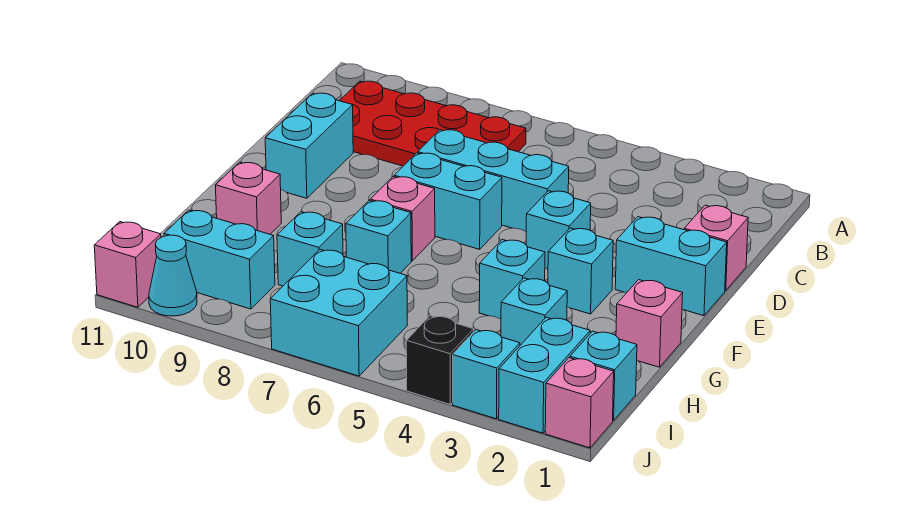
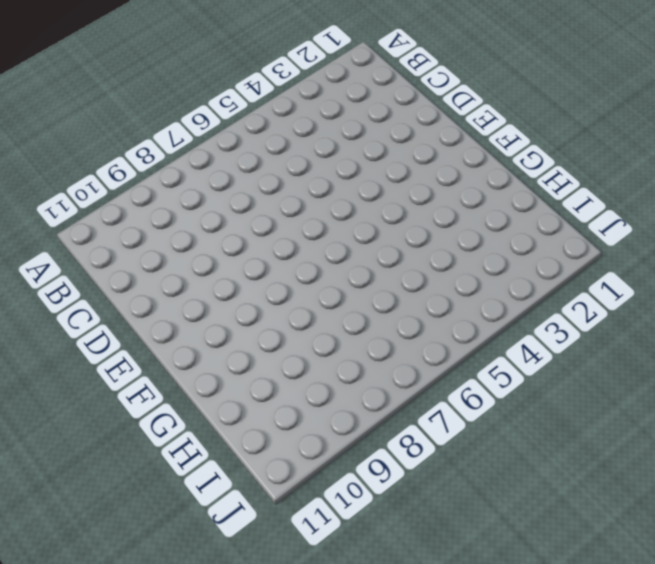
none -> red 2x4 plate [340,81,526,166]
none -> pink 1x1 brick [684,205,748,291]
none -> cyan 1x3 brick [418,130,569,232]

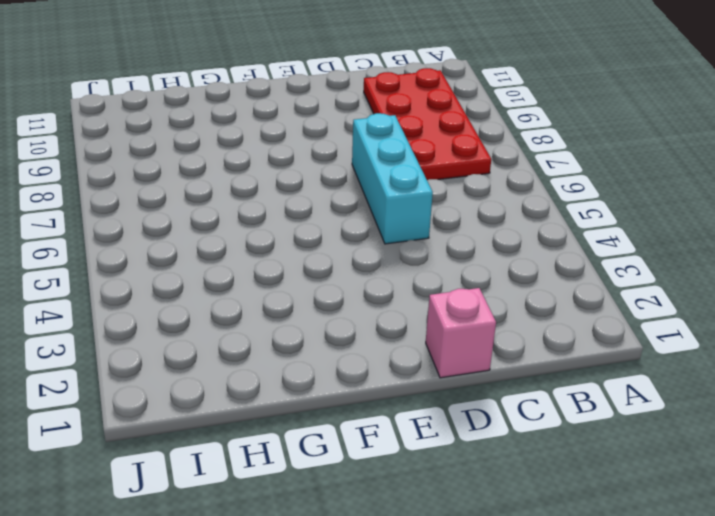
none -> cyan 1x2 brick [265,93,353,198]
none -> cyan 1x2 brick [615,217,727,316]
none -> cyan 1x1 brick [526,191,591,270]

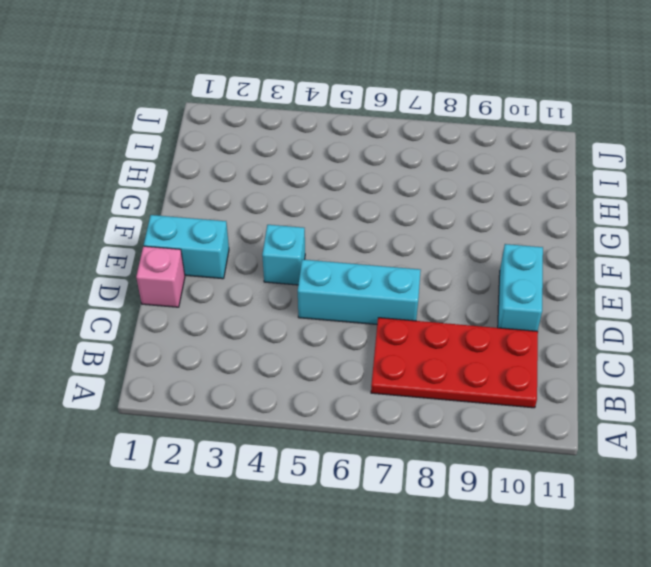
none -> cyan 1x2 brick [394,153,502,249]
none -> cyan 1x1 brick [548,228,613,314]
none -> pink 1x1 brick [370,177,435,261]

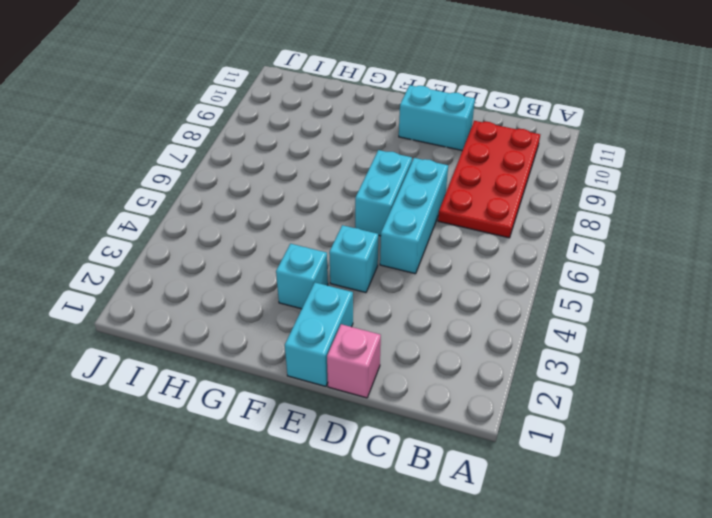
none -> pink 1x1 brick [370,177,435,261]
none -> pink 1x1 brick [616,280,683,367]
none -> cyan 1x1 brick [479,240,545,319]

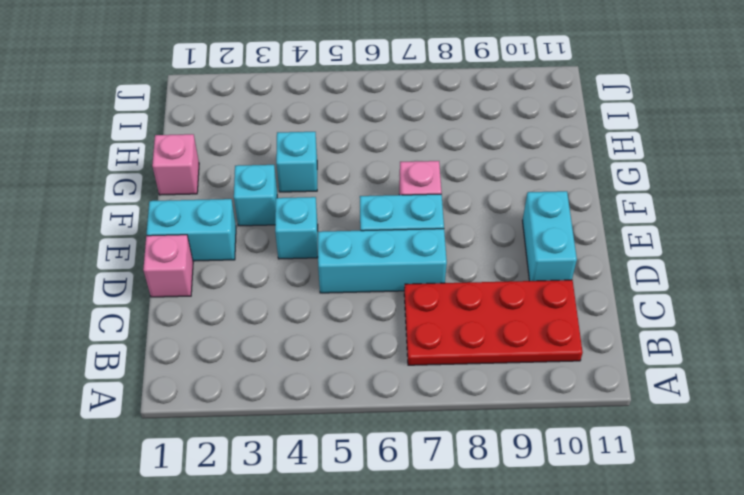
none -> cyan 1x1 brick [346,200,411,273]
none -> pink 1x1 brick [215,162,281,234]
none -> cyan 1x1 brick [501,278,567,345]

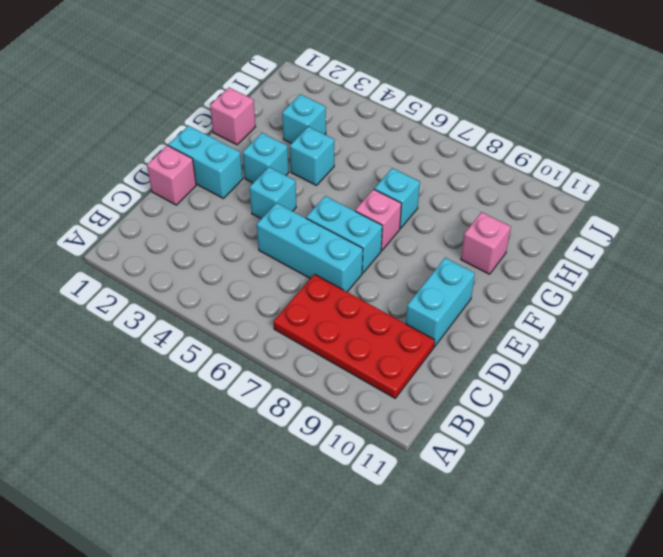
none -> cyan 1x1 brick [277,212,343,286]
none -> cyan 1x1 brick [570,331,637,421]
none -> cyan 1x2 brick [499,317,590,433]

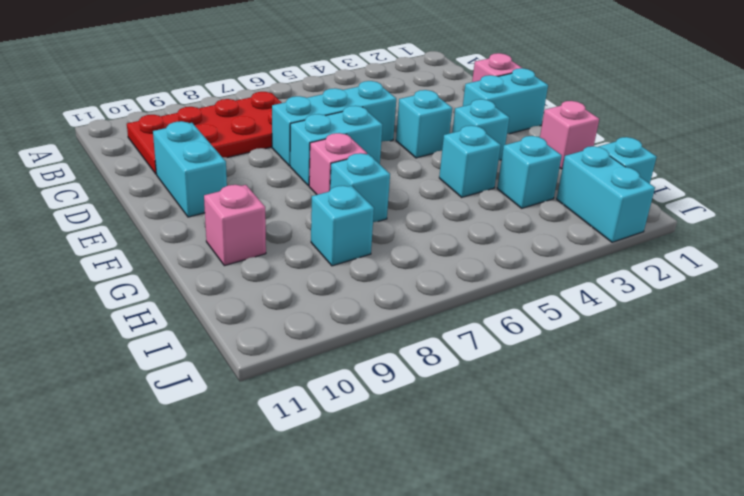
none -> cyan 2x2 brick [270,250,407,376]
none -> cyan 1x2 brick [164,210,275,309]
none -> pink 1x1 brick [545,358,614,448]

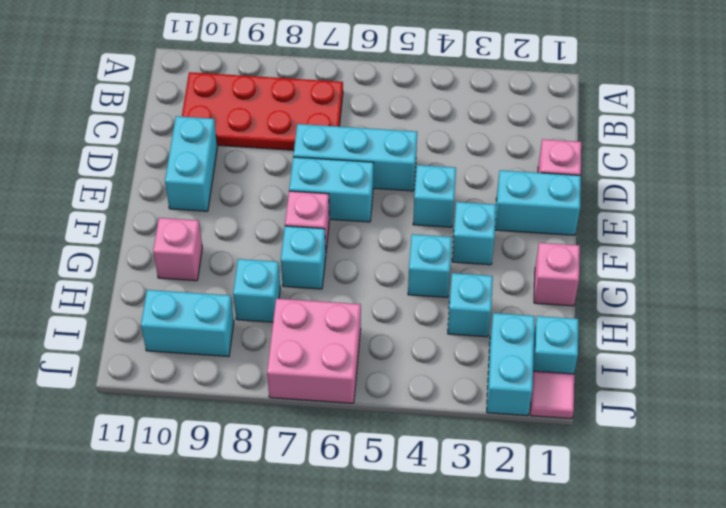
pink 2x2 brick [267,299,361,403] -> cyan 2x2 brick [270,250,407,376]
pink 1x1 tile [530,371,574,419] -> pink 1x1 brick [545,358,614,448]
none -> cyan 1x1 brick [453,330,520,419]
none -> black 1x1 brick [406,316,474,404]
none -> cyan 1x1 cone [149,235,197,316]

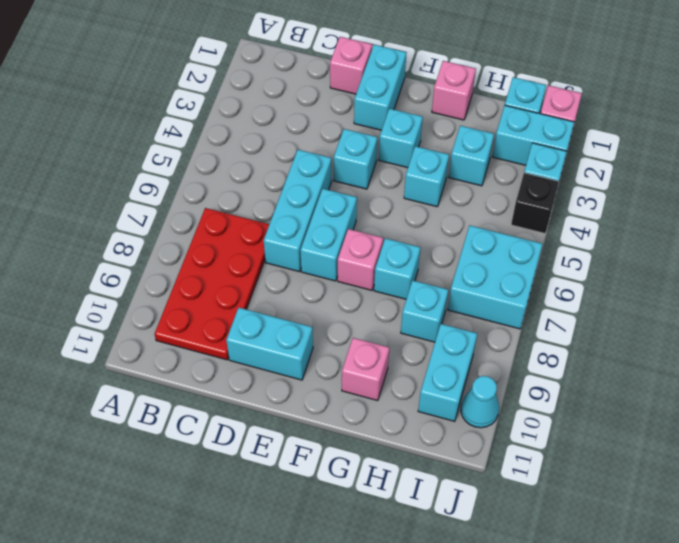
none -> pink 1x1 brick [94,222,161,307]

